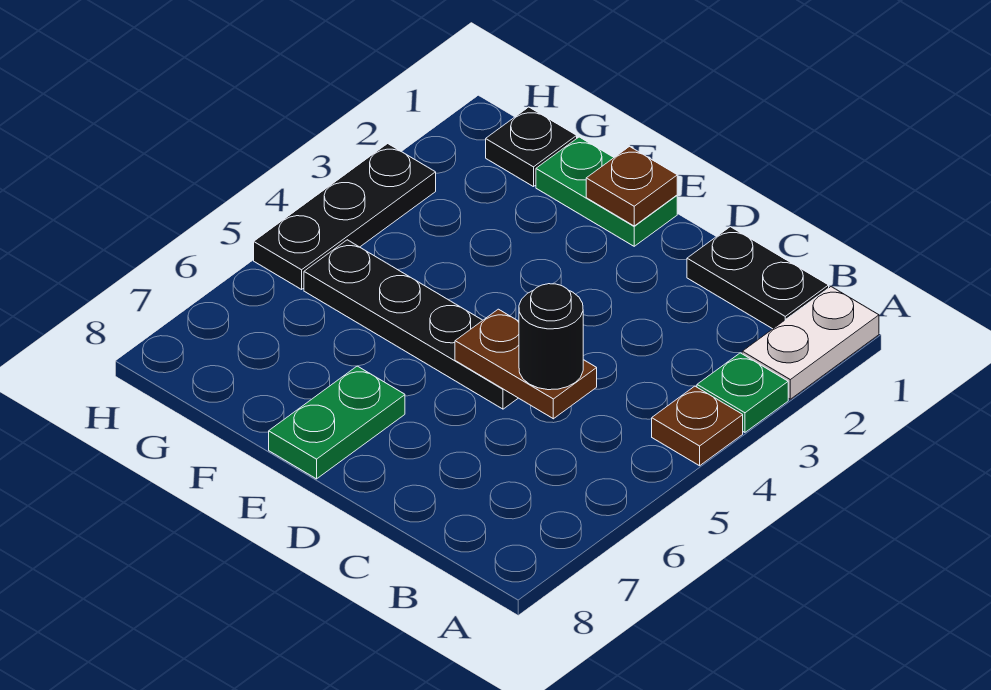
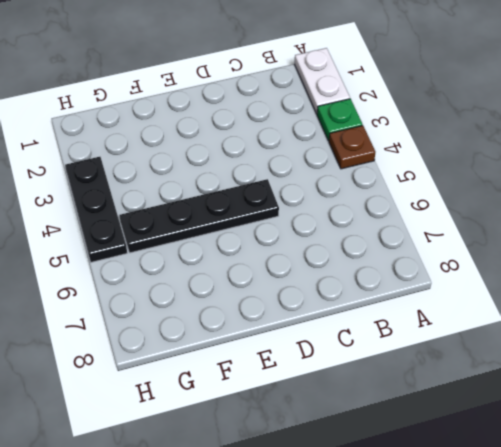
none -> black 1x2 plate [687,227,829,329]
none -> green 1x2 plate [536,137,677,246]
none -> green 1x2 plate [269,366,405,479]

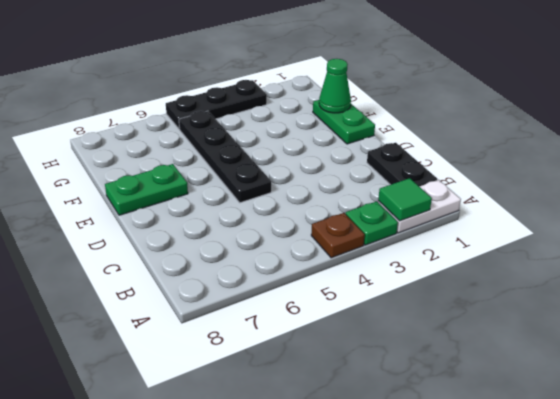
green 1x1 tile [378,178,432,221] -> none
green 1x1 cone [319,59,351,113] -> none
none -> black 1x1 plate [486,107,577,187]
none -> brown 1x2 plate [455,309,597,419]
none -> brown 1x1 plate [586,147,677,226]

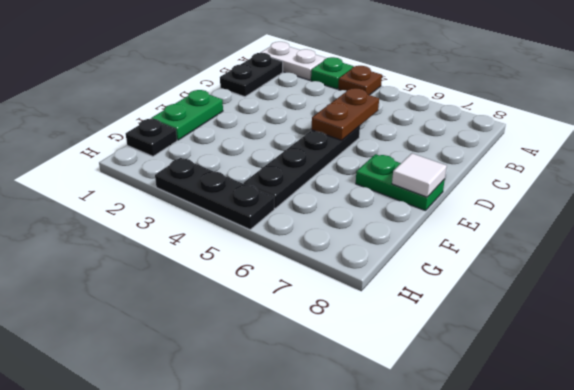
white 1x1 tile [392,153,447,197] -> none
none -> brown 1x1 plate [586,147,677,226]
none -> black 1x1 round brick [519,284,583,390]

